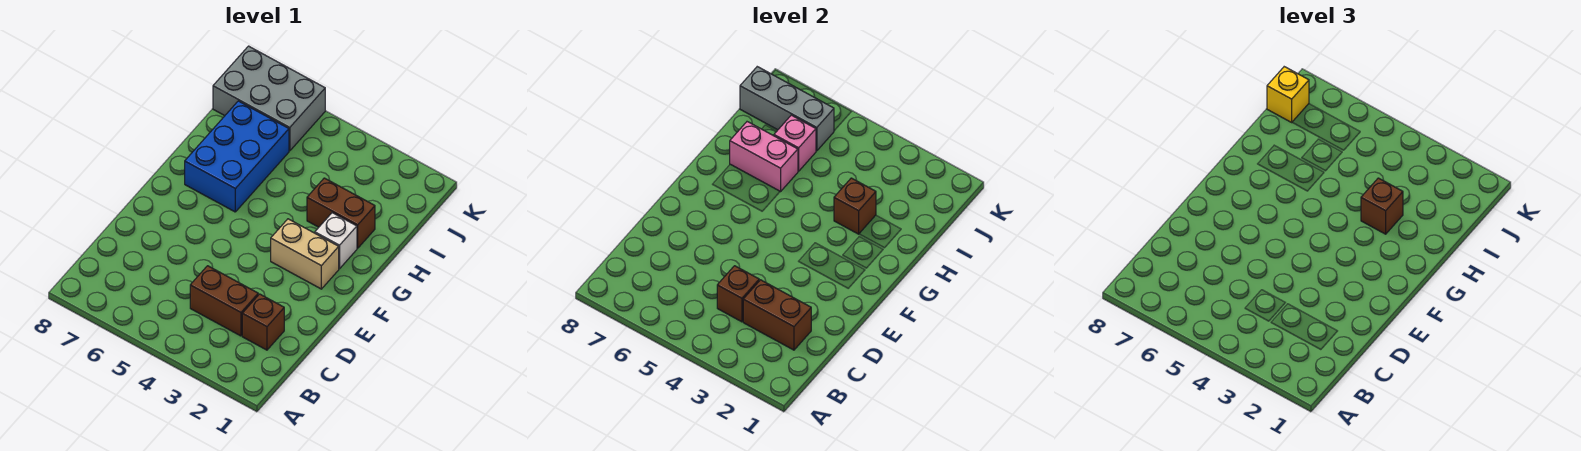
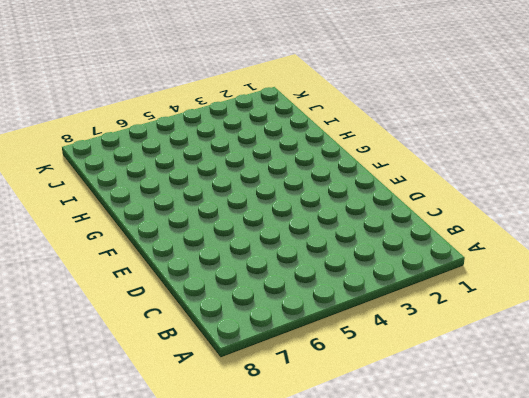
none -> brown 1x1 brick [242,294,284,350]
none -> brown 1x2 brick [190,266,258,336]
none -> tan 1x2 brick [271,219,339,289]

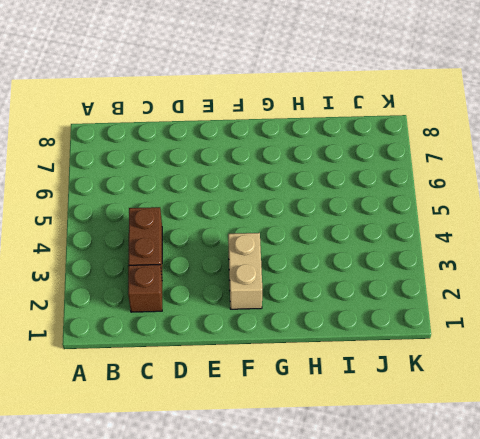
none -> white 1x1 brick [315,213,357,269]
none -> blue 2x3 brick [185,101,289,212]
none -> brown 1x2 brick [307,178,375,248]

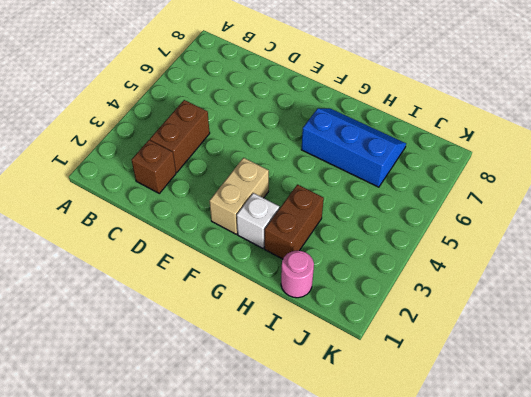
blue 2x3 slope [301,108,406,187] -> blue 2x3 brick [185,101,289,212]
pink 1x1 round brick [281,251,314,298] -> none
none -> grey 2x3 brick [213,46,325,151]
none -> brown 1x2 brick [743,280,811,350]
none -> brown 1x1 brick [717,266,759,322]

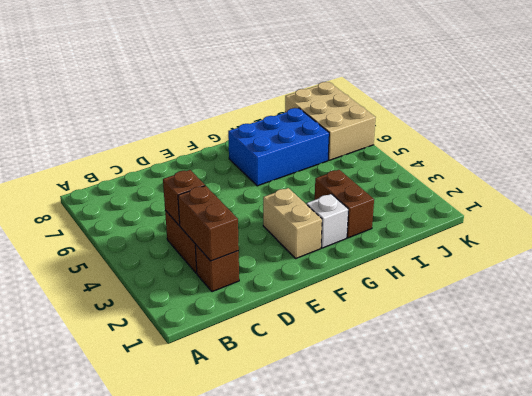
tan 2x3 brick [285,82,376,160] -> grey 2x3 brick [213,46,325,151]
none -> brown 1x1 brick [834,178,876,234]
none -> pink 1x2 brick [730,122,798,192]
none -> pink 1x1 brick [774,115,816,171]

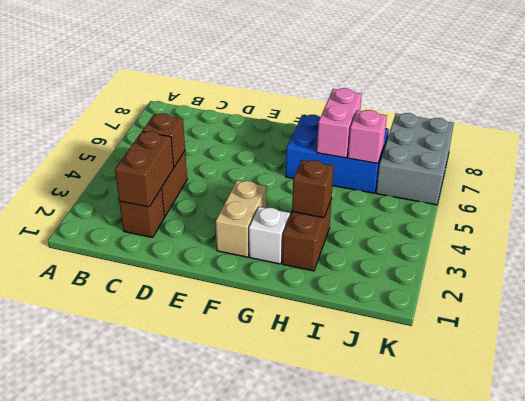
none -> grey 1x3 brick [740,67,834,151]
none -> brown 1x1 brick [1361,178,1403,234]
none -> yellow 1x1 brick [1267,67,1309,122]

